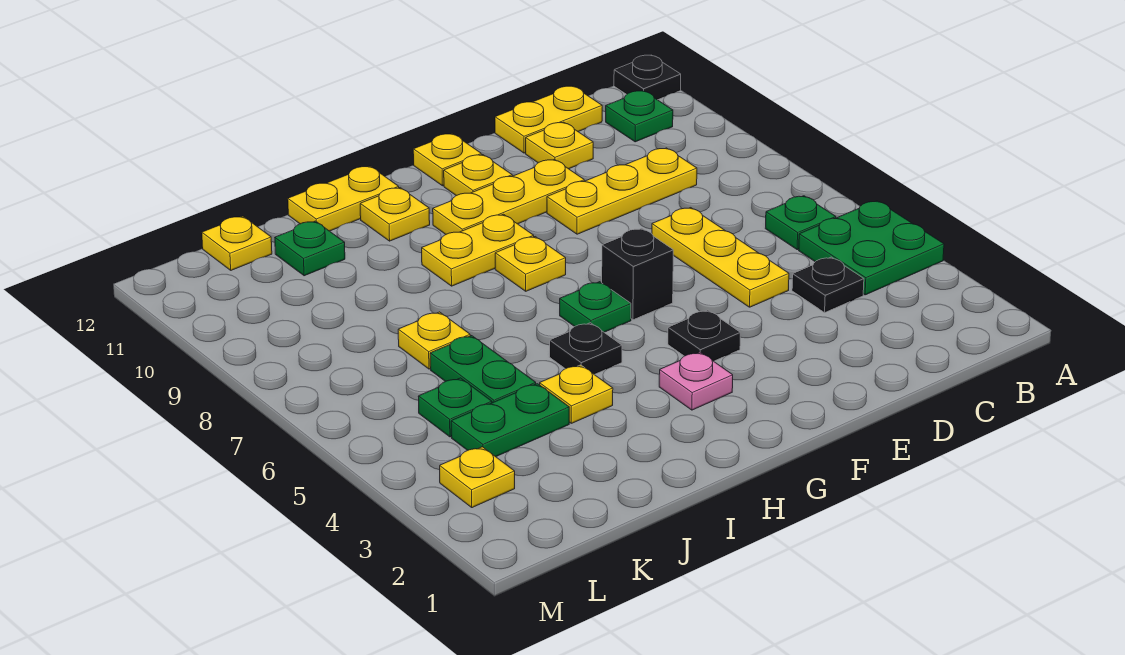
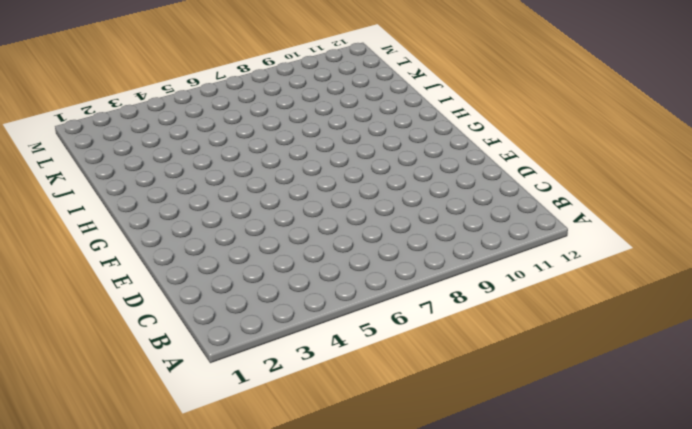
none -> green 2x2 plate [799,201,944,295]
none -> black 1x1 plate [614,55,681,100]
none -> green 1x1 plate [765,196,836,250]

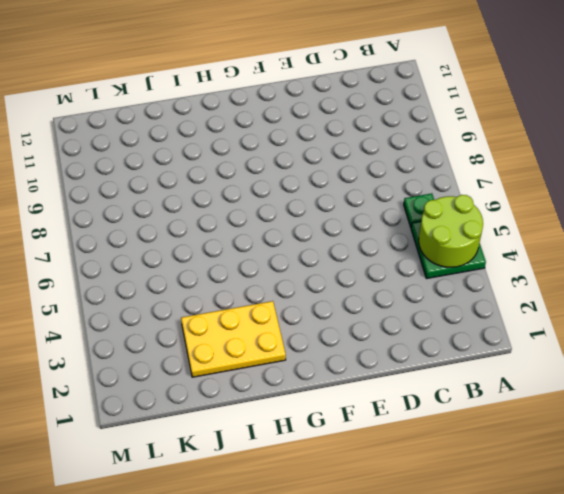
lime 2x2 round brick [419,195,483,267] -> none
yellow 2x3 plate [181,301,286,377] -> none
none -> black 1x1 plate [614,55,681,100]
none -> green 1x1 plate [606,91,673,142]
none -> black 1x1 plate [792,257,864,313]

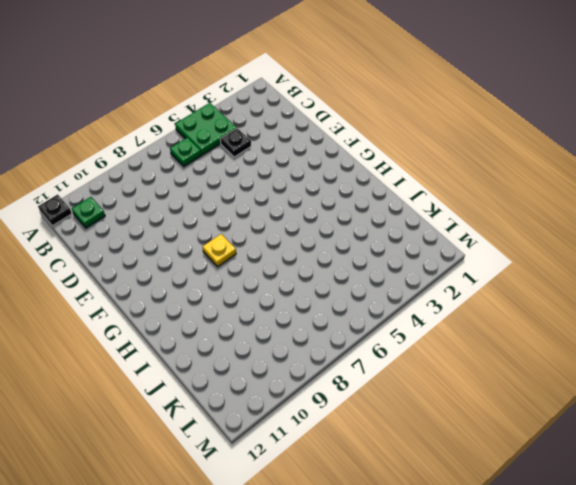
none -> yellow 1x3 plate [547,148,697,234]
none -> yellow 1x2 plate [495,86,602,153]
none -> yellow 1x3 plate [652,208,789,307]

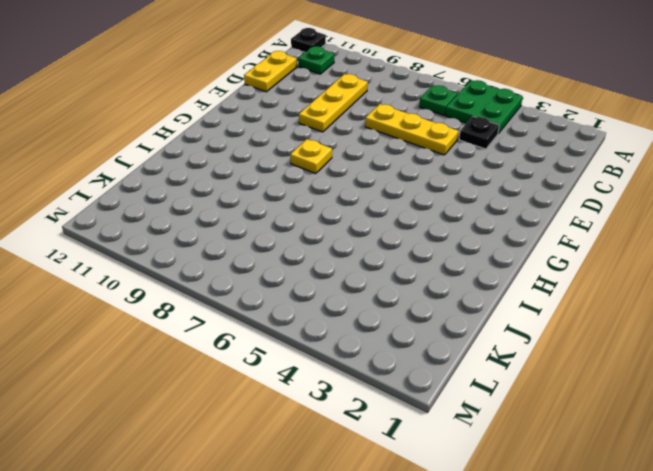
none -> yellow 1x1 plate [526,122,593,169]
none -> yellow 1x3 plate [433,159,584,234]
none -> black 1x1 plate [668,310,740,361]

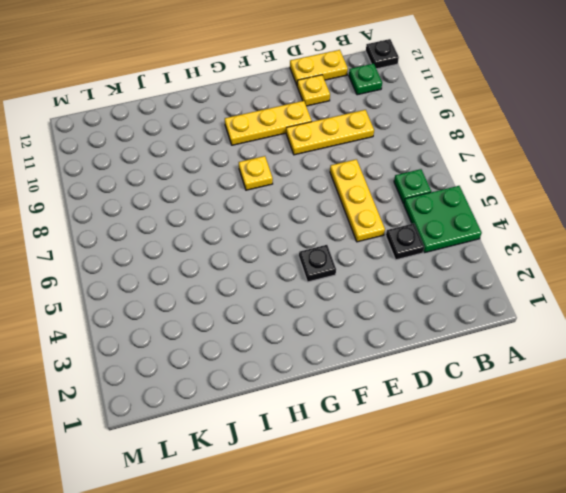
none -> black 1x1 brick [602,228,673,320]
none -> yellow 1x1 plate [444,155,512,196]
none -> yellow 1x1 plate [413,134,481,186]

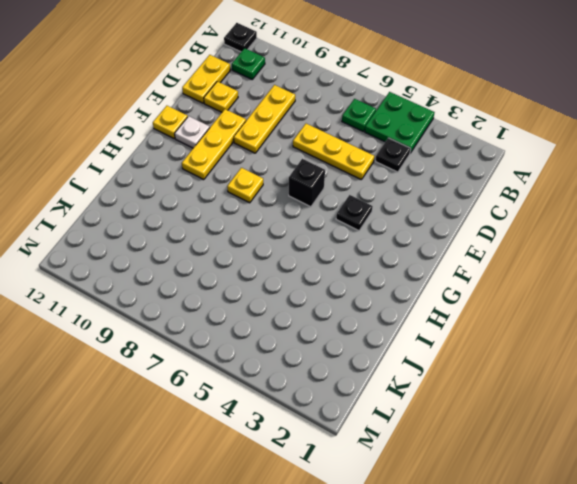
white 1x1 plate [175,116,210,148] -> yellow 1x1 plate [444,155,512,196]
none -> pink 1x1 plate [659,352,733,410]
none -> green 1x1 plate [560,282,631,332]
none -> yellow 1x2 plate [422,214,534,286]

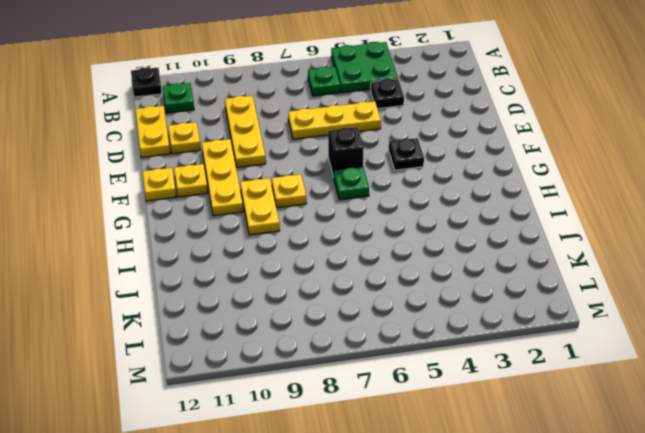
none -> pink 1x1 plate [659,352,733,410]
none -> black 1x1 plate [550,323,622,375]
none -> yellow 1x1 plate [360,188,430,241]

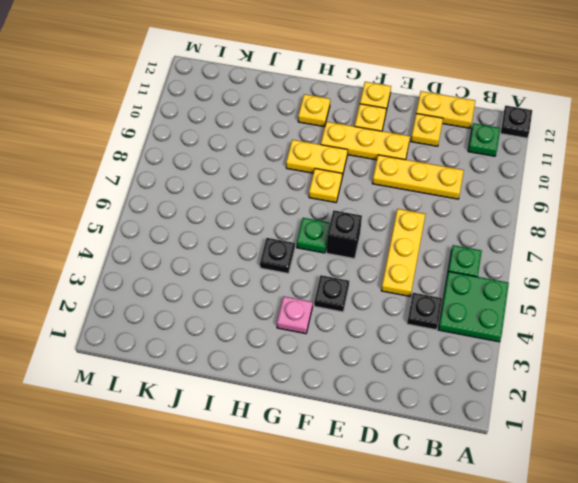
none -> yellow 1x2 plate [288,166,399,231]
none -> yellow 1x1 plate [540,365,613,423]
none -> green 1x2 plate [451,384,569,457]

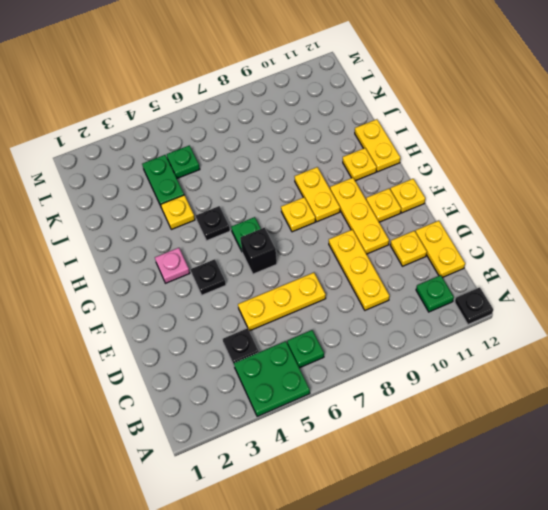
none -> green 1x2 plate [430,336,536,403]
none -> yellow 1x1 plate [398,312,470,369]
none -> green 1x1 plate [275,221,345,276]

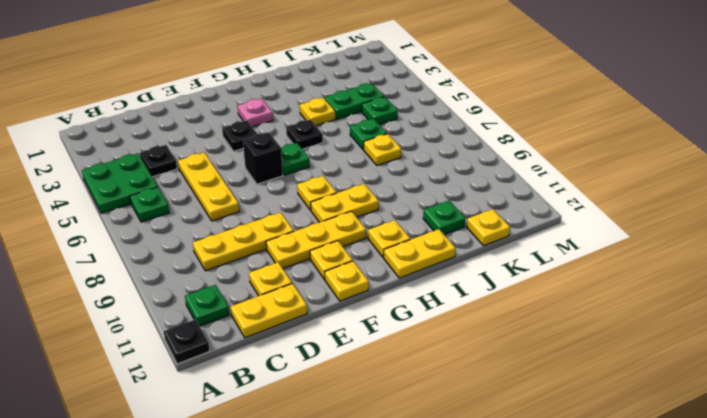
green 1x1 plate [350,119,387,149] -> green 1x2 plate [430,336,536,403]
none -> yellow 1x1 plate [440,447,515,508]

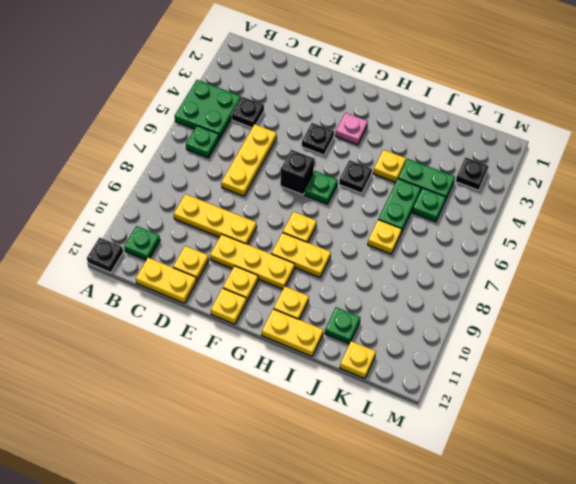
black 1x1 plate [456,157,489,190] -> yellow 1x1 plate [440,447,515,508]

